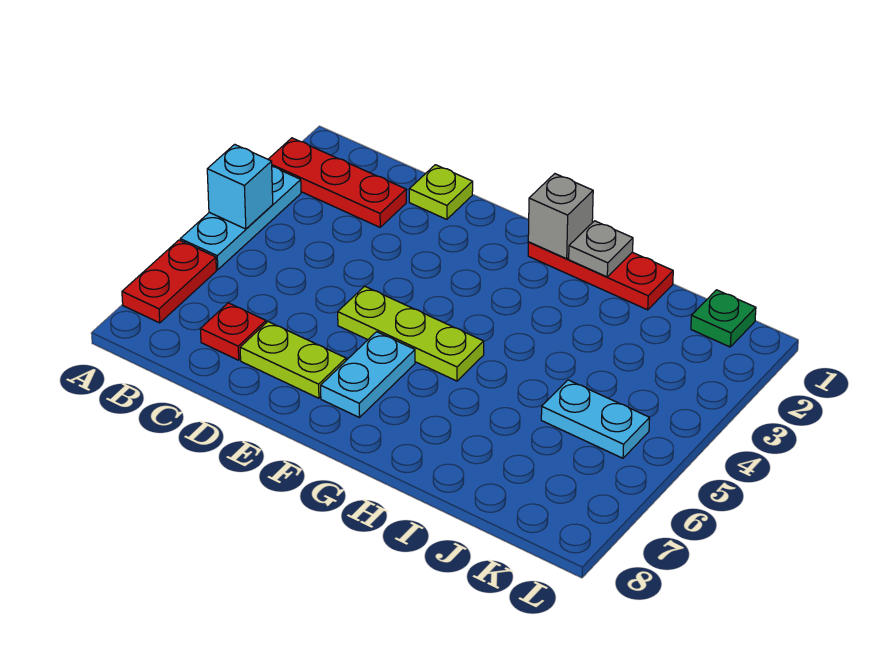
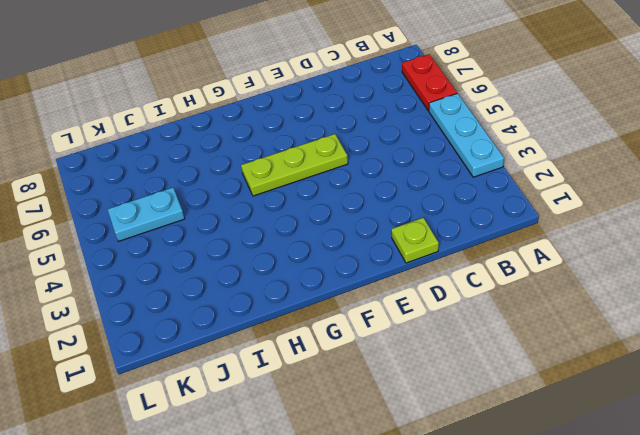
none -> red 1x3 plate [268,138,406,227]
none -> red 1x1 plate [200,303,266,360]
none -> lime 1x2 plate [240,322,346,398]

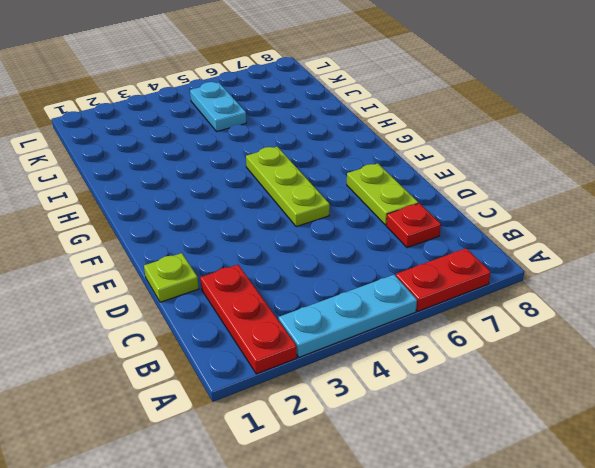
none -> cyan 1x2 plate [321,332,415,418]
none -> red 1x3 plate [528,242,673,310]
none -> green 1x1 plate [691,290,756,347]

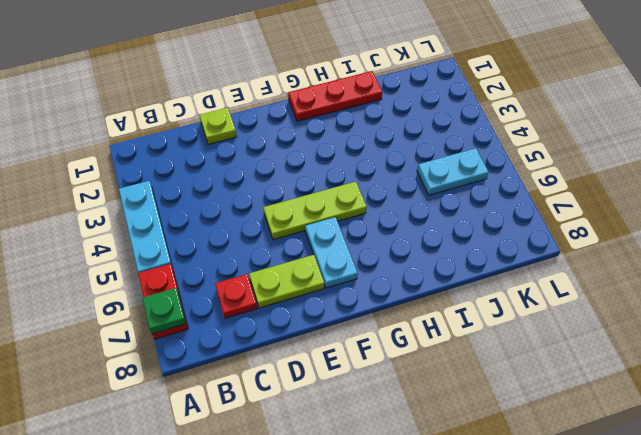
green 1x1 plate [142,288,186,334] -> green 1x1 plate moved to [691,290,756,347]
none -> red 1x3 plate [268,138,406,227]
none -> cyan 1x1 brick [207,144,273,229]
none -> grey 1x1 brick [528,174,593,259]

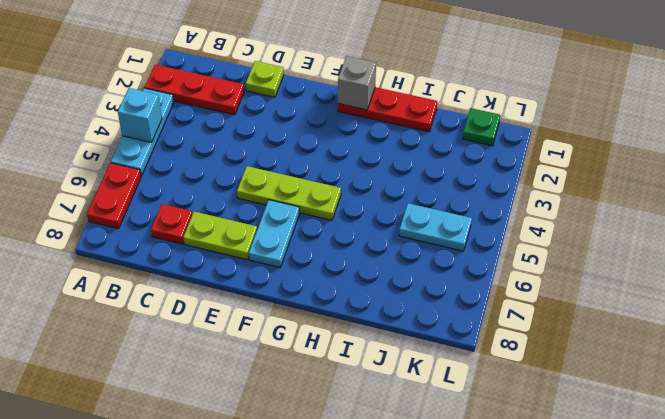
none -> grey 1x1 plate [569,221,633,277]

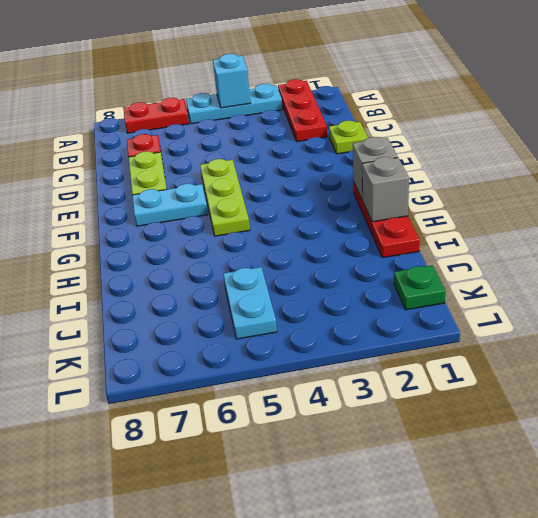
grey 1x1 brick [362,157,409,222] -> grey 1x1 plate [569,221,633,277]

